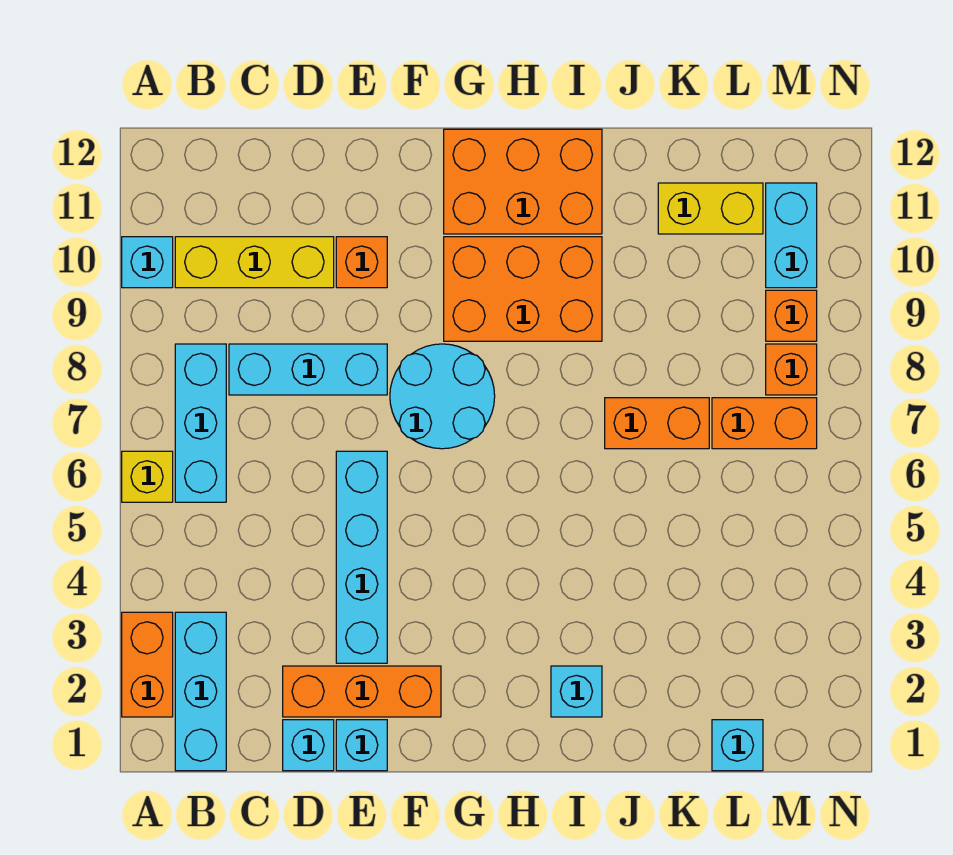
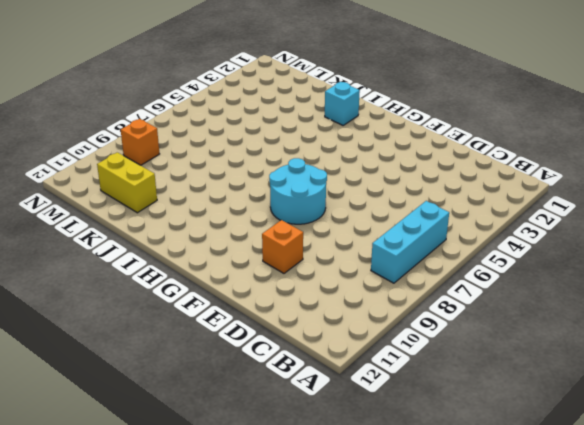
none -> orange 1x2 brick [122,612,173,717]
none -> yellow 1x1 brick [122,451,173,502]
none -> cyan 1x1 brick [122,237,173,288]

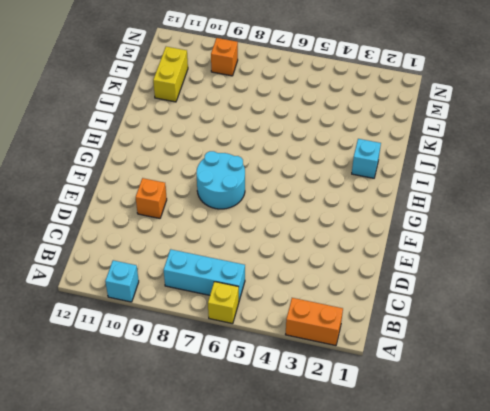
none -> cyan 1x3 brick [175,612,226,771]
none -> yellow 1x3 brick [175,237,334,288]
none -> cyan 1x3 brick [229,344,387,395]

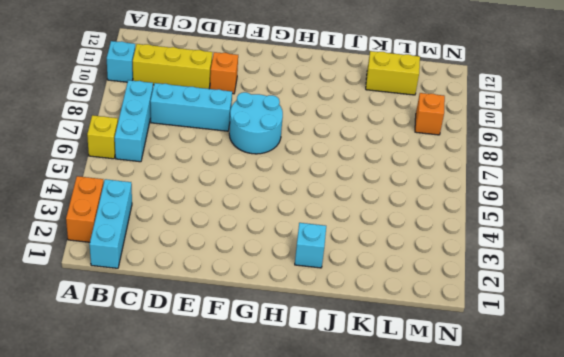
none -> cyan 1x1 brick [283,720,334,771]
none -> orange 1x3 brick [283,666,441,717]
none -> cyan 1x1 brick [336,720,387,771]

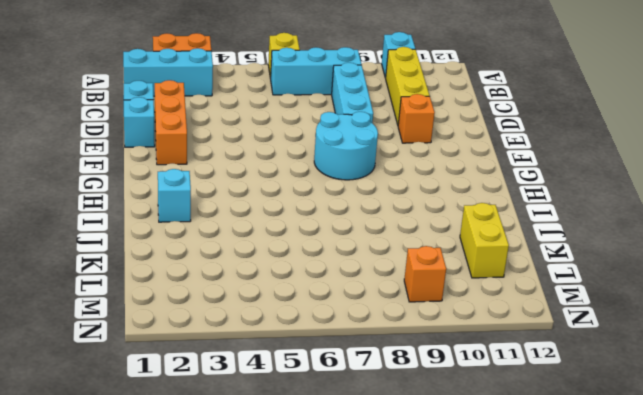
none -> cyan 1x4 brick [336,451,387,663]
none -> orange 2x3 brick [444,237,602,341]
none -> orange 2x3 brick [444,129,602,234]

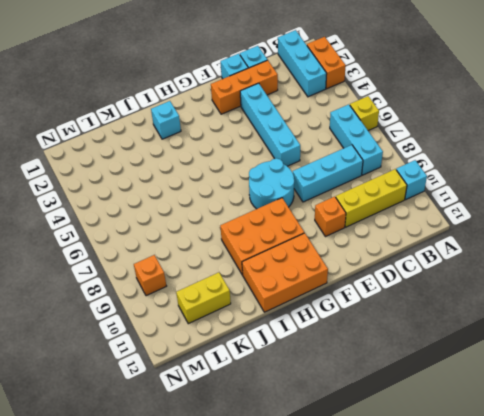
none -> orange 1x2 brick [605,398,709,449]
none -> cyan 1x1 brick [712,720,763,771]
none -> orange 1x2 brick [712,398,817,449]

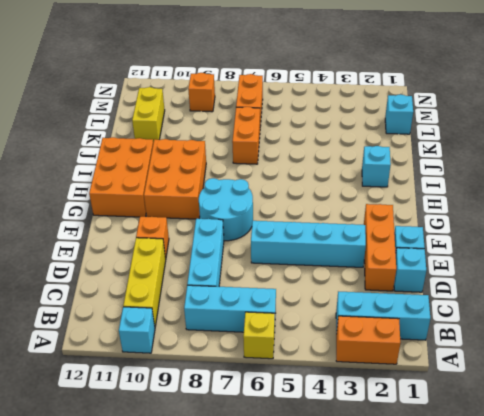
none -> orange 1x1 brick [766,344,817,395]
none -> cyan 1x2 brick [766,183,817,288]

